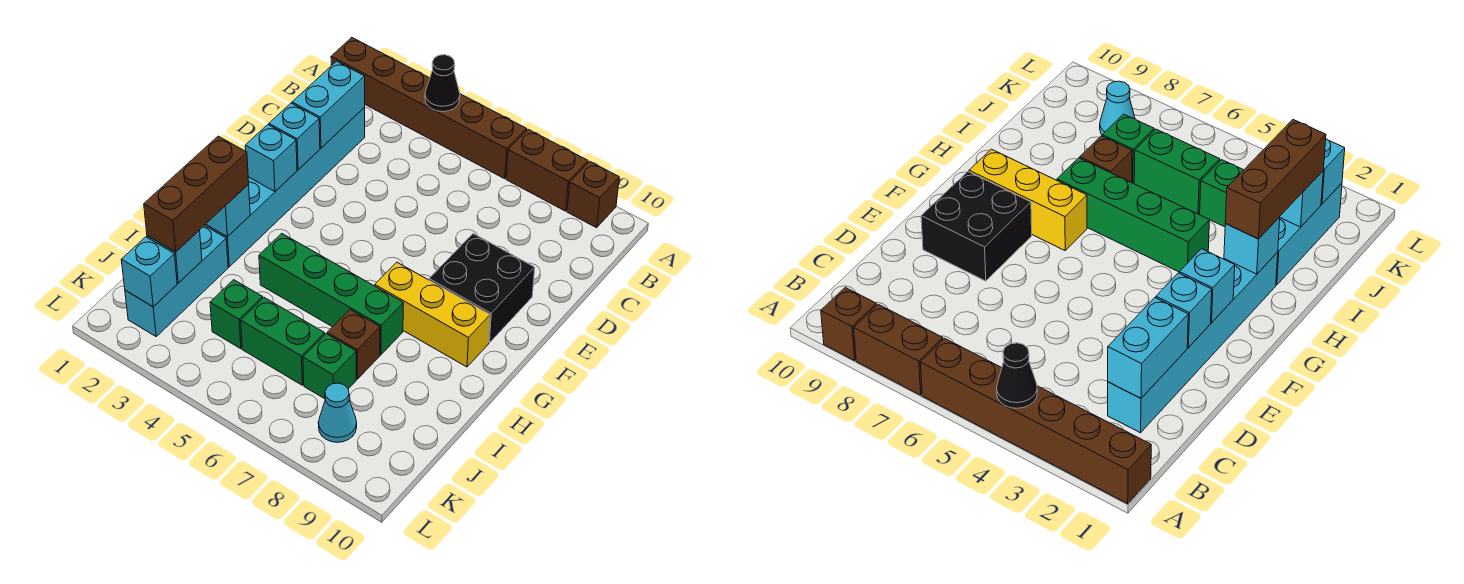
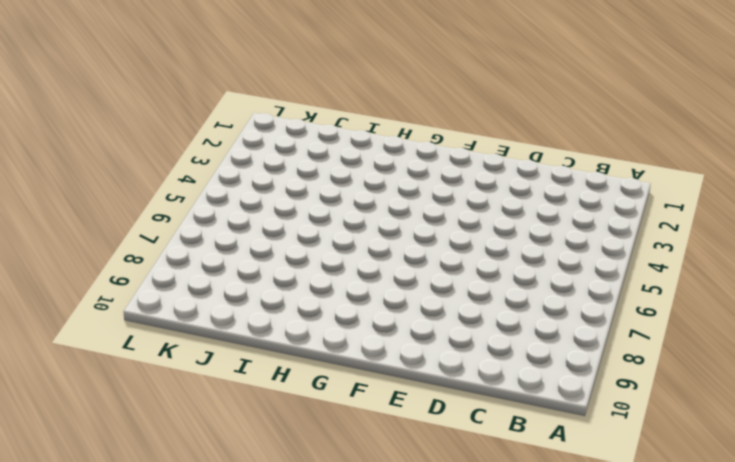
none -> brown 1x6 brick [331,38,527,179]
none -> brown 1x2 brick [506,129,588,211]
none -> brown 1x1 brick [567,161,619,228]

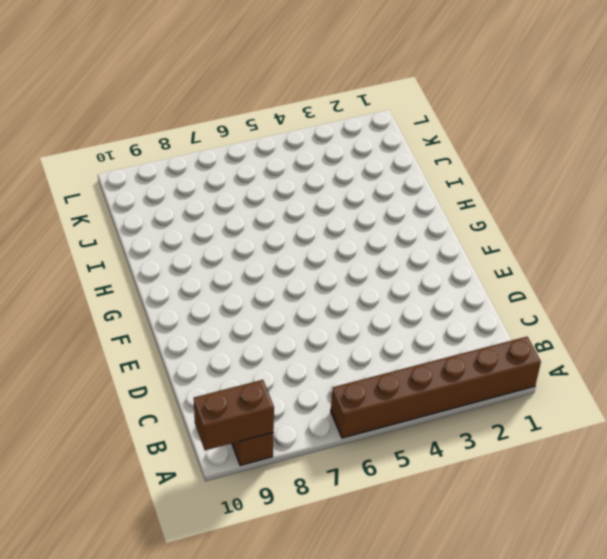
brown 1x2 brick [194,380,274,450] -> brown 1x2 brick moved to [506,129,588,211]
none -> cyan 1x6 brick [204,107,365,267]
none -> black 2x2 brick [429,234,535,343]
none -> yellow 1x3 brick [375,262,490,367]

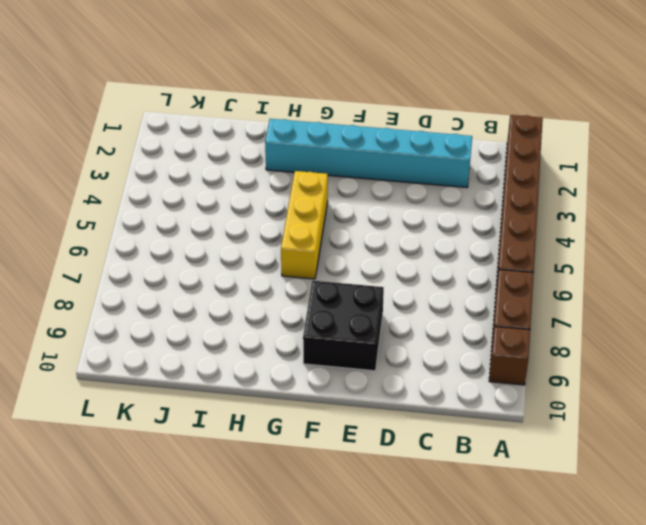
yellow 1x3 brick [281,171,328,279] -> yellow 1x3 brick moved to [375,262,490,367]
none -> green 1x4 brick [259,233,403,355]
none -> cyan 1x3 brick [125,226,228,336]
none -> brown 1x1 brick [327,310,380,379]

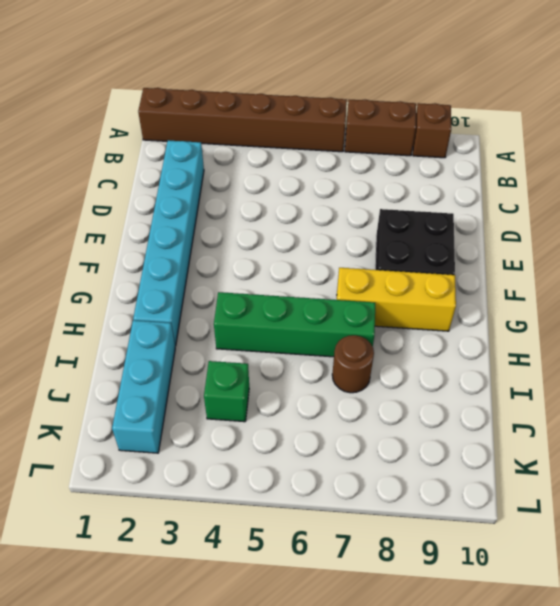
brown 1x1 round brick [332,335,374,393] -> brown 1x1 brick [327,310,380,379]
none -> green 1x2 brick [241,298,325,385]
none -> green 1x1 brick [303,334,356,399]
none -> cyan 1x1 cone [318,383,357,442]

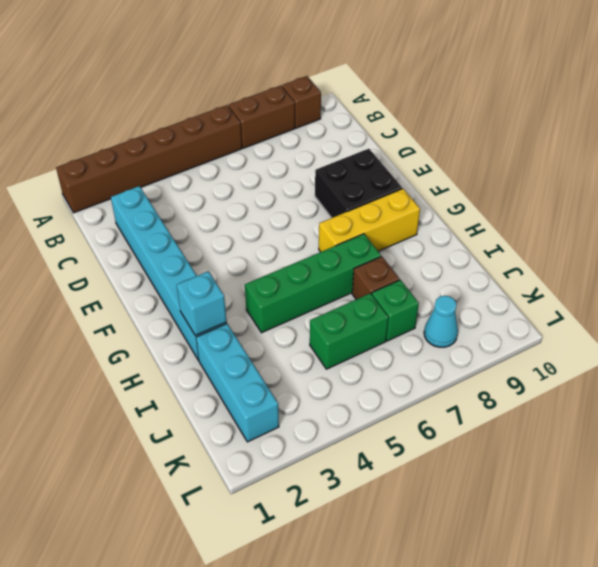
none -> green 1x1 brick [210,280,263,349]
none -> black 1x1 cone [425,55,460,112]
none -> cyan 1x2 brick [292,61,365,148]

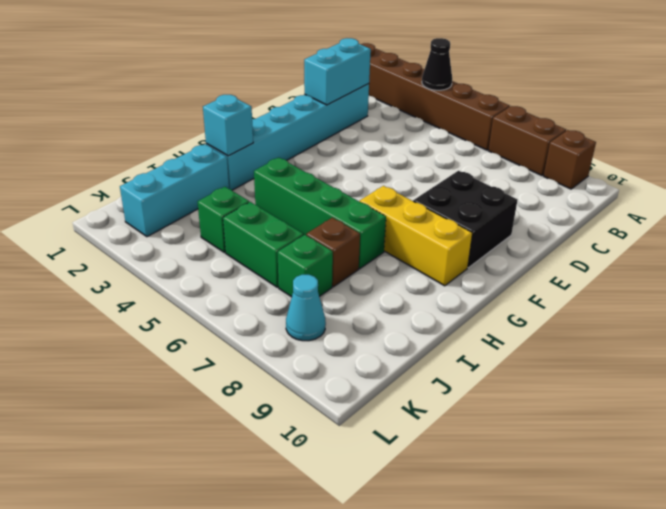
none -> cyan 1x1 brick [269,103,320,170]
none -> cyan 1x1 brick [245,125,297,192]
none -> cyan 1x1 brick [147,230,202,283]

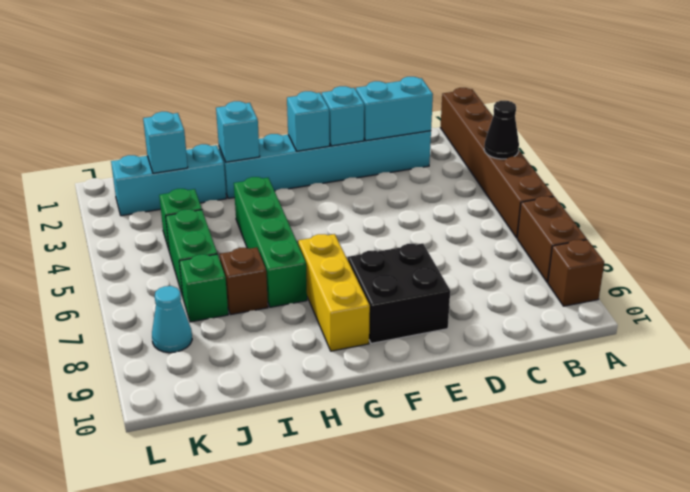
none -> cyan 1x1 brick [121,237,177,307]
none -> brown 1x3 brick [144,136,249,252]

